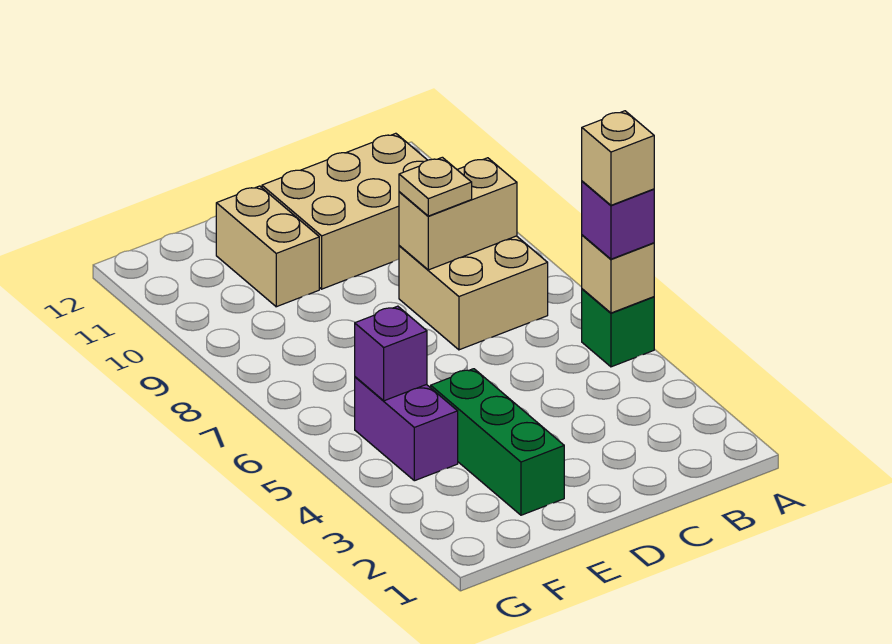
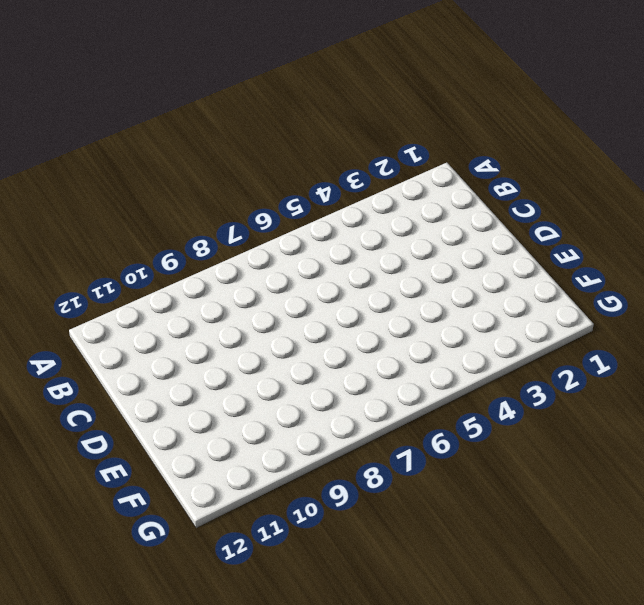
none -> green 1x1 brick [582,289,654,367]
none -> tan 2x2 brick [399,236,548,350]
none -> tan 2x3 brick [262,133,427,289]

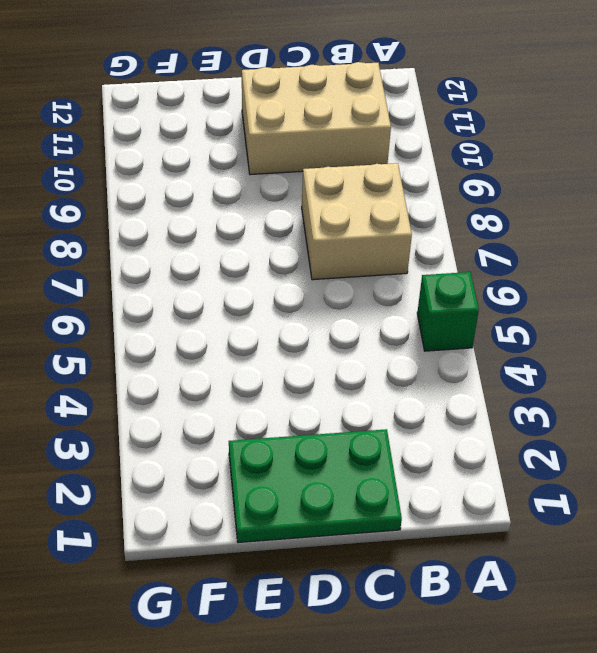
green 2x3 plate [229,429,402,543] -> green 1x3 brick [431,369,564,515]
none -> tan 1x2 brick [216,186,319,307]
none -> purple 1x2 brick [355,377,458,481]
none -> tan 1x1 brick [582,235,654,313]

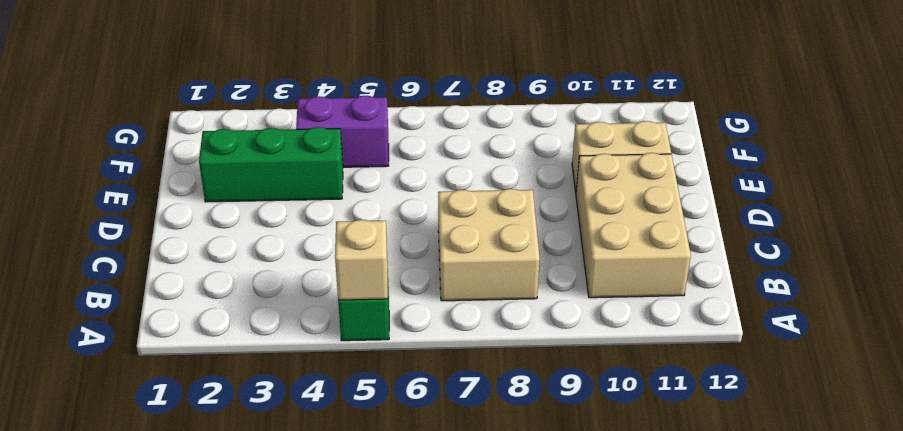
none -> tan 1x2 brick [399,158,517,270]
none -> purple 1x1 brick [355,306,427,401]
none -> purple 1x1 brick [582,181,654,259]

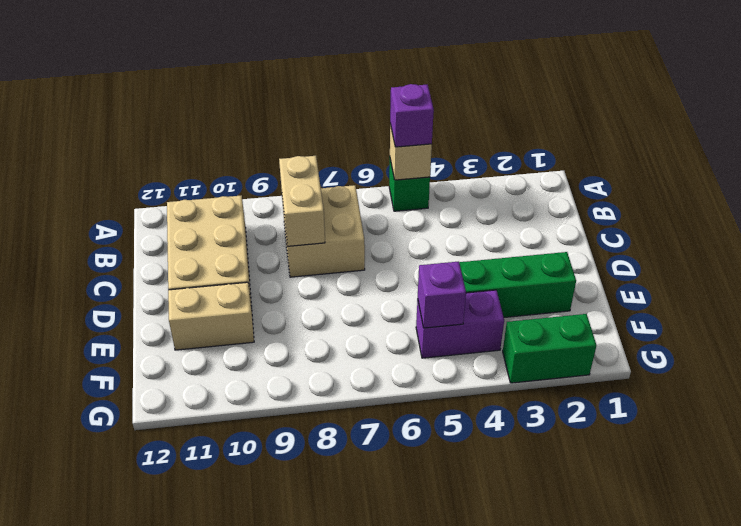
green 1x2 brick [503,314,596,383] -> none
none -> tan 1x1 plate [399,157,472,216]
none -> tan 1x1 brick [582,111,654,205]

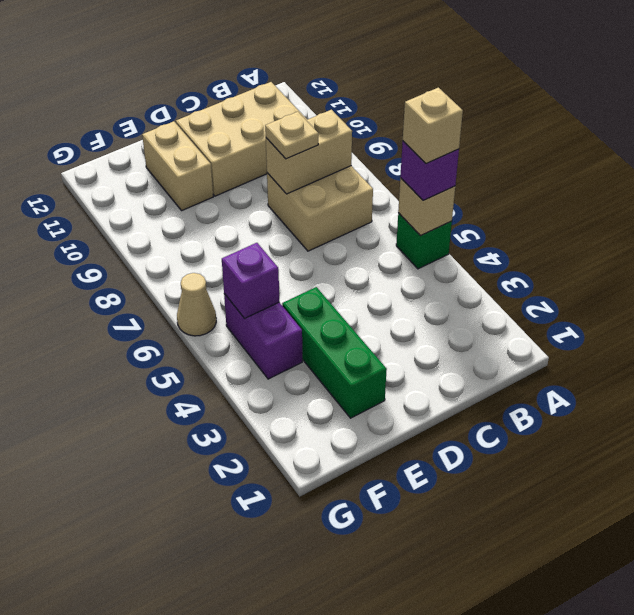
tan 1x1 cone [177,273,216,336] -> none

